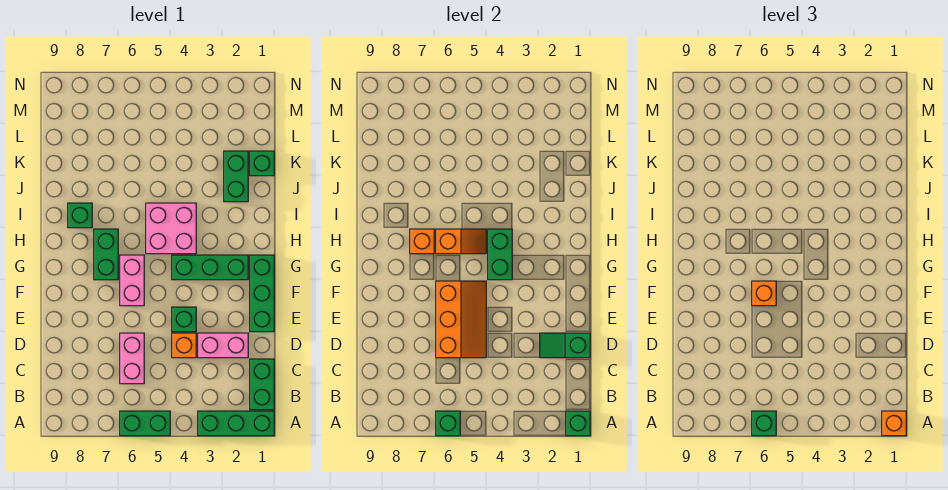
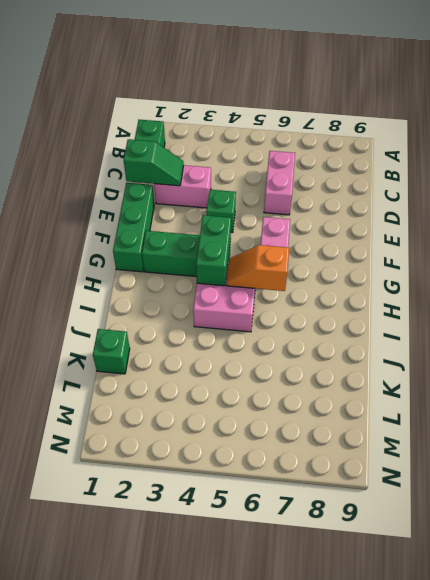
none -> green 1x3 brick [198,411,274,436]
none -> green 1x2 brick [120,411,170,436]
none -> orange 1x1 brick [172,333,196,358]

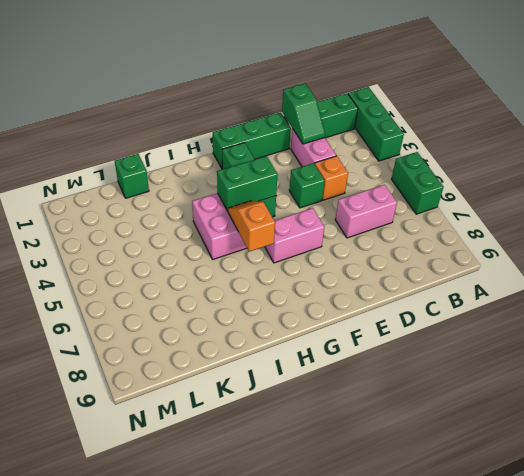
none -> green 1x2 brick [94,229,118,280]
none -> green 1x1 brick [68,203,92,228]
none -> green 1x2 brick [224,151,248,202]

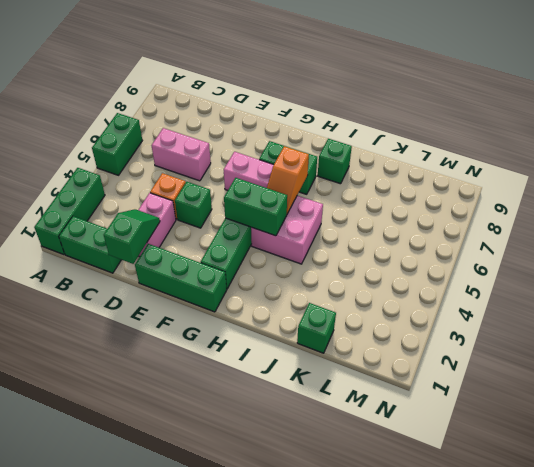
none -> green 1x2 brick [224,151,248,202]
none -> green 1x1 brick [566,411,590,436]
none -> green 1x1 brick [436,411,460,436]

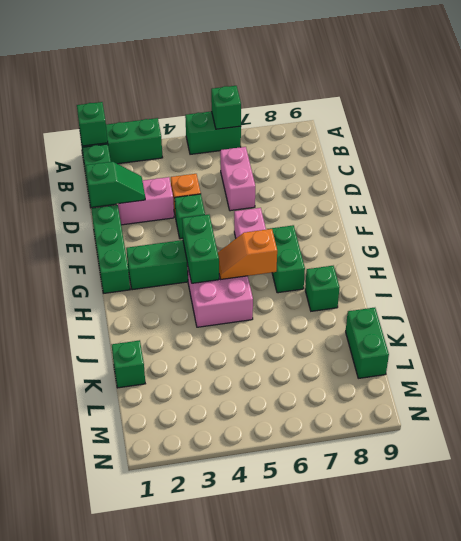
green 1x2 brick [346,308,389,378] -> green 1x2 brick moved to [224,151,248,202]
none -> orange 2x3 slope [436,281,486,358]
none -> orange 1x1 brick [410,229,434,254]
none -> orange 1x1 brick [882,411,906,436]

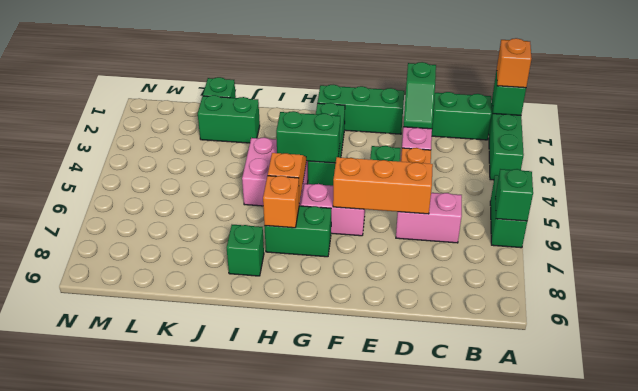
none -> green 1x1 brick [752,411,776,436]
none -> orange 1x1 brick [752,281,776,306]

